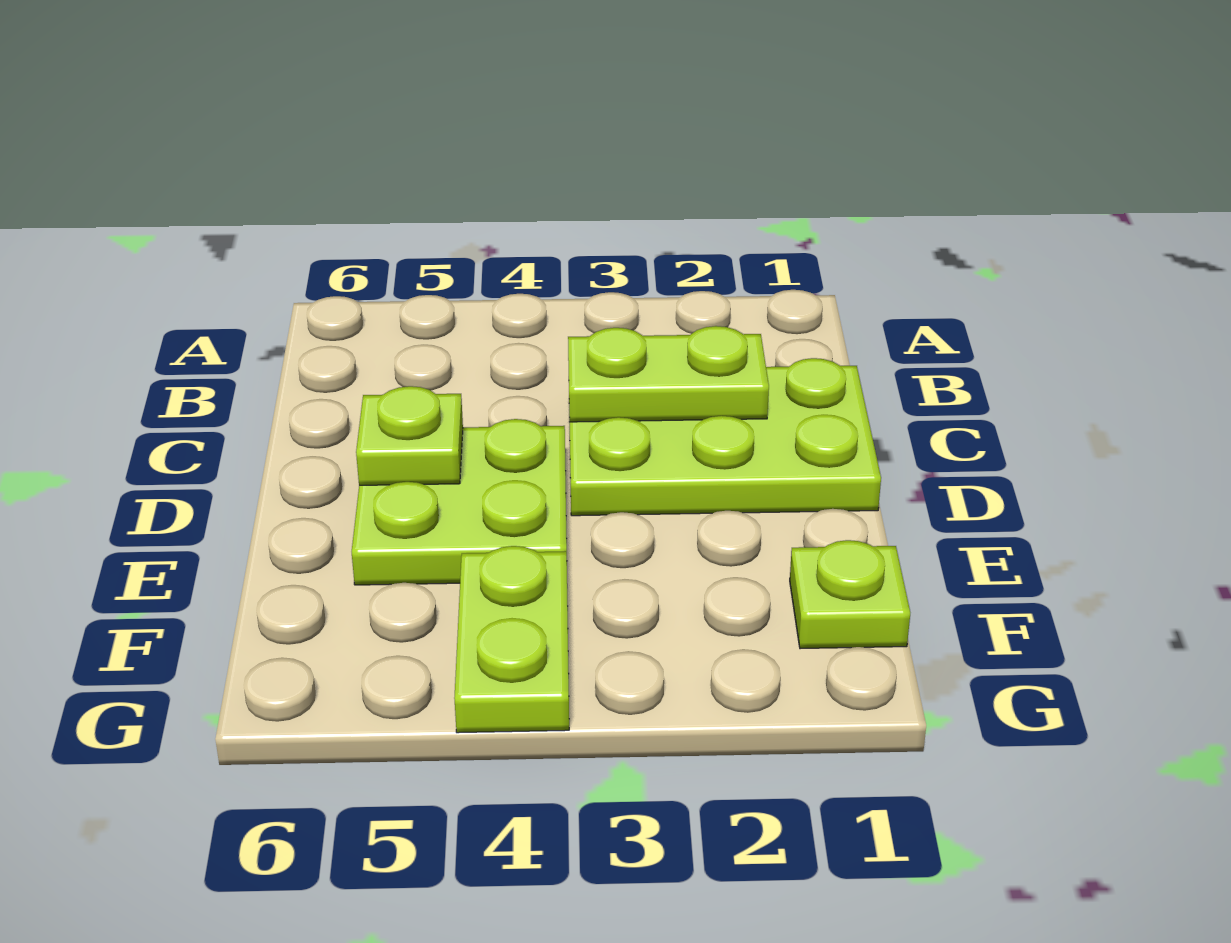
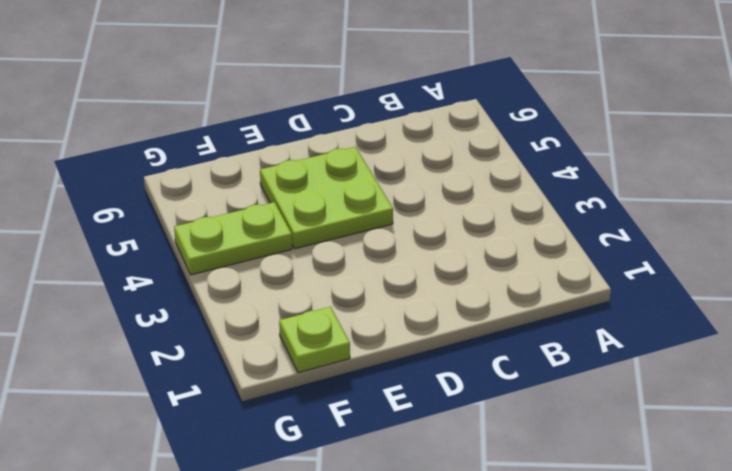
none -> lime 2x3 plate [569,358,881,516]
none -> lime 1x2 plate [568,326,769,422]

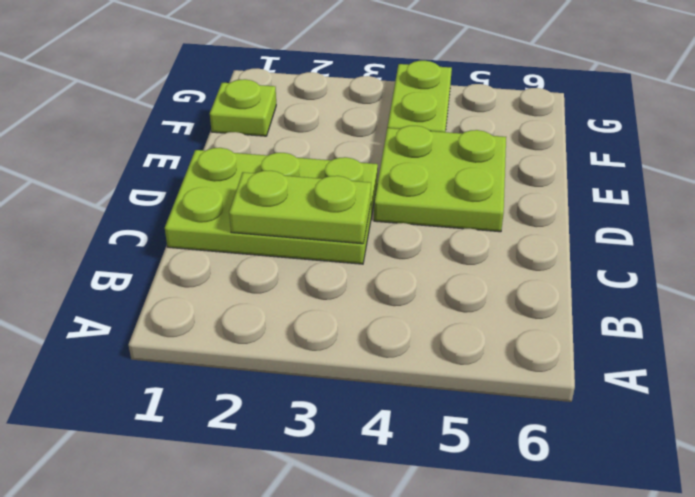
none -> lime 1x1 plate [356,386,463,485]

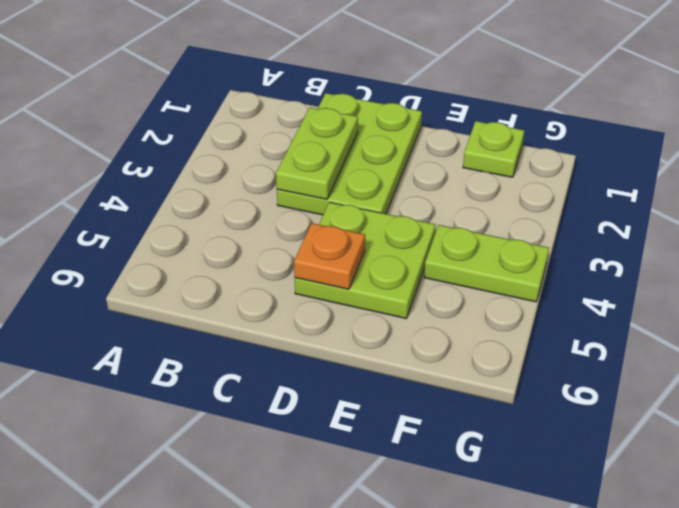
orange 1x1 plate [294,223,365,289] -> lime 1x1 plate [356,386,463,485]

